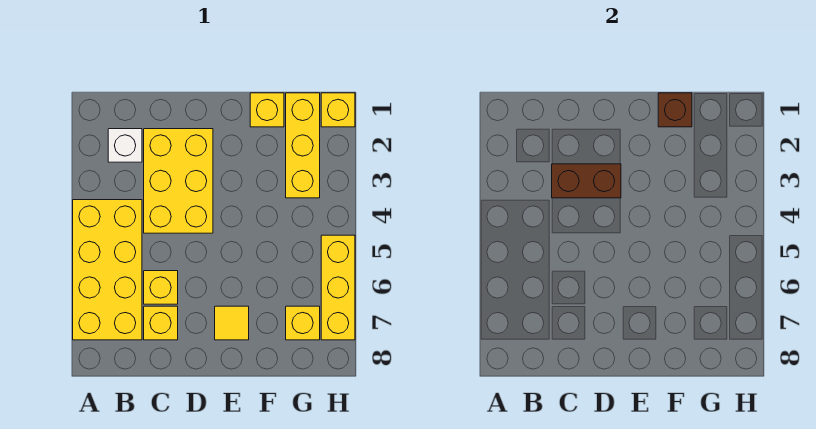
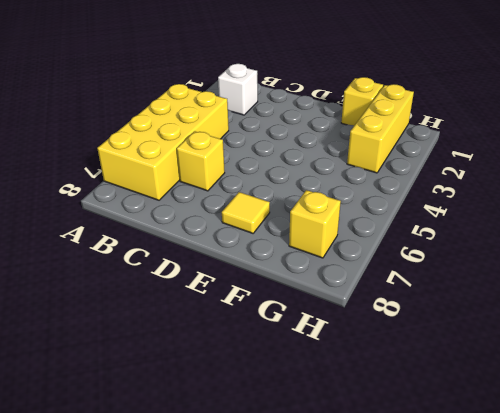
none -> yellow 2x3 brick [144,129,213,233]
none -> yellow 1x1 brick [144,306,178,340]
none -> yellow 1x1 brick [321,93,355,127]

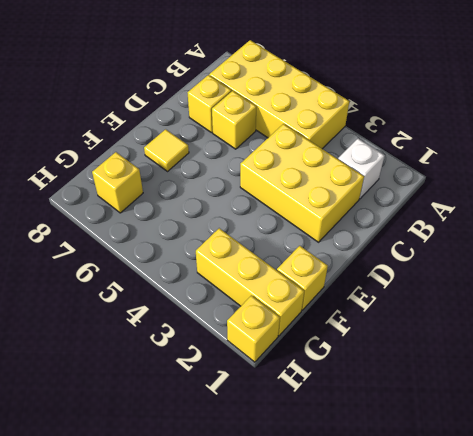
none -> yellow 1x3 brick [321,235,355,340]
none -> brown 1x2 brick [552,164,621,198]
none -> brown 1x1 brick [658,93,692,127]

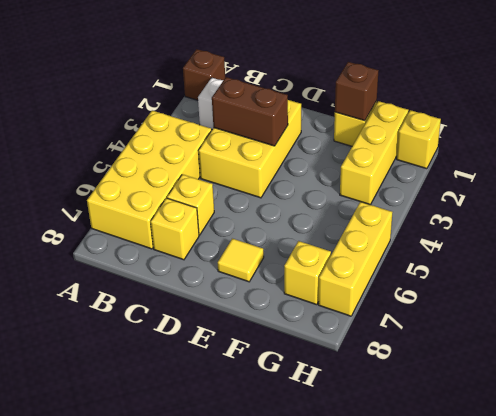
brown 1x1 brick [183,49,225,100] -> none

